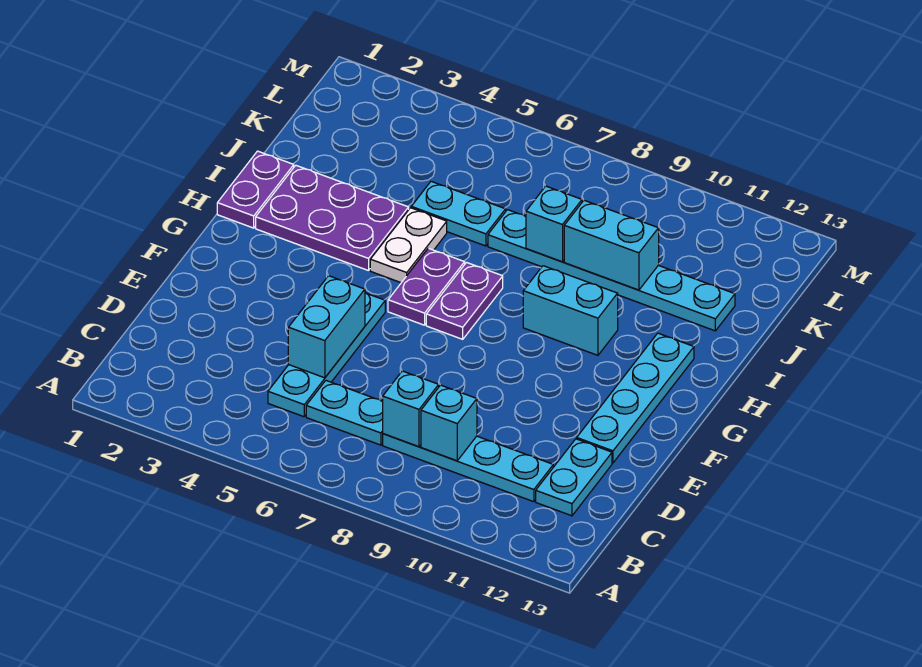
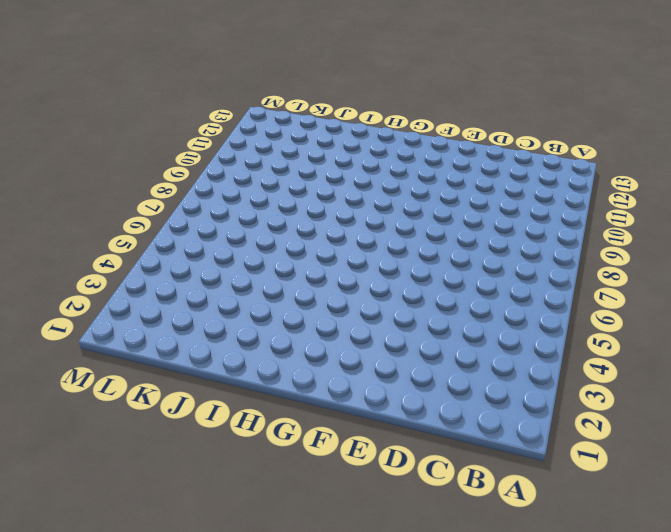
none -> cyan 1x4 plate [268,293,385,417]
none -> cyan 1x2 plate [306,381,383,445]
none -> cyan 1x4 plate [383,434,553,502]

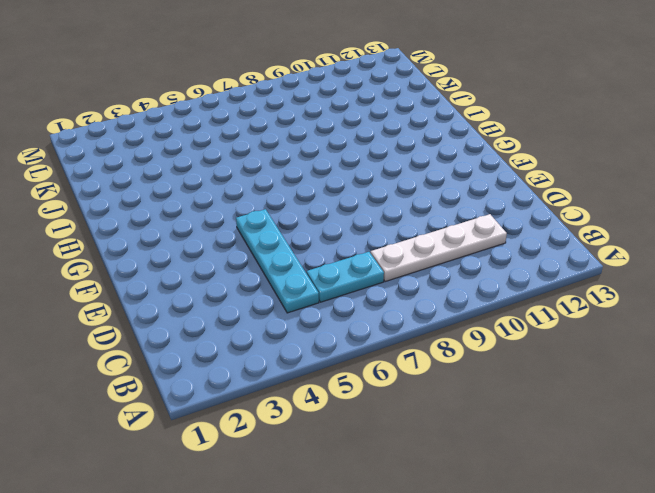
white 1x4 plate [371,214,507,282] -> cyan 1x4 plate [383,434,553,502]
none -> cyan 1x2 plate [536,439,612,516]
none -> cyan 1x4 plate [577,333,694,463]
none -> purple 1x2 plate [388,248,465,325]

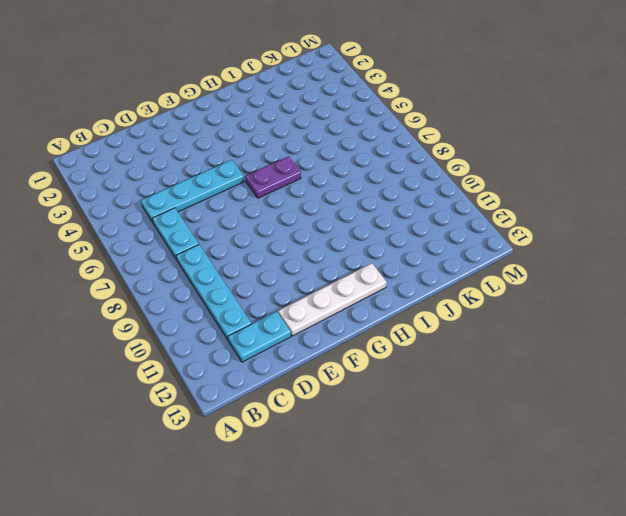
white 1x4 plate [278,263,387,336] -> cyan 1x4 plate [577,333,694,463]
none -> purple 1x2 plate [426,263,503,339]
none -> purple 1x2 plate [217,151,294,228]
none -> purple 2x3 plate [256,165,409,271]

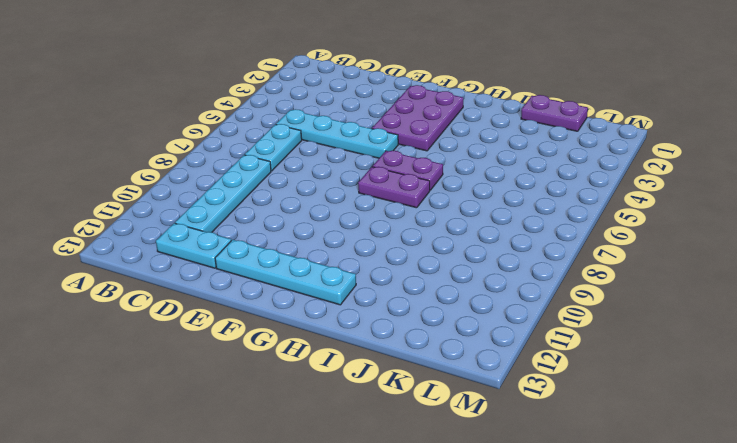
purple 2x3 plate [372,85,463,151] -> purple 2x3 plate moved to [256,165,409,271]
purple 1x2 plate [521,95,588,131] -> purple 1x2 plate moved to [217,151,294,228]
none -> white 1x2 plate [370,208,447,283]
none -> cyan 1x2 brick [523,266,618,355]
none -> cyan 1x2 plate [411,181,506,246]

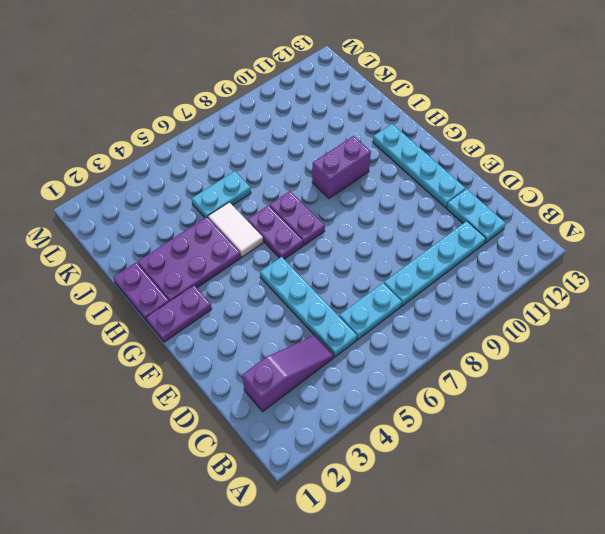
purple 1x3 slope [242,335,334,411] -> none
purple 1x2 plate [146,285,212,342] -> none
white 1x2 tile [208,202,263,257] -> white 1x2 plate [370,208,447,283]
purple 1x2 brick [312,136,371,198] -> cyan 1x2 brick [523,266,618,355]
none -> cyan 1x6 plate [488,210,735,331]
none -> cyan 1x1 brick [382,371,439,447]
none -> cyan 1x1 brick [421,385,477,461]

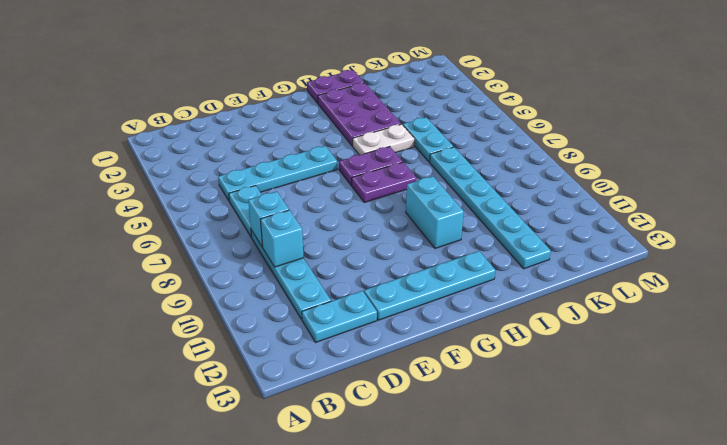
none -> cyan 1x2 brick [288,276,365,378]
none -> cyan 1x1 brick [526,186,582,262]
none -> cyan 1x2 brick [564,200,659,290]

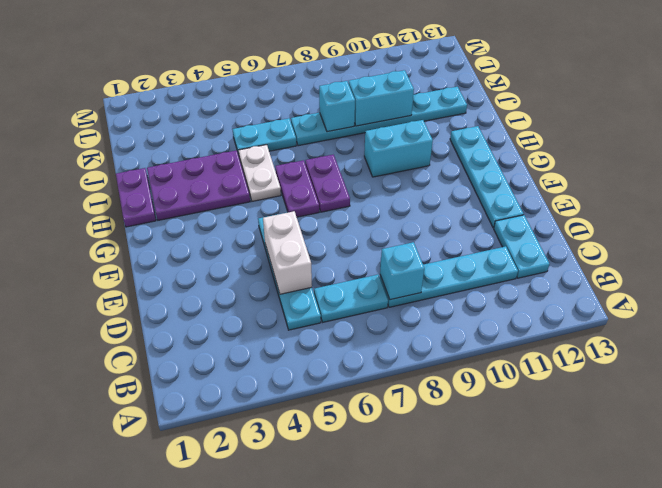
white 1x2 brick [263,211,312,294] -> cyan 1x2 brick [288,276,365,378]
none -> cyan 1x1 brick [421,385,477,461]

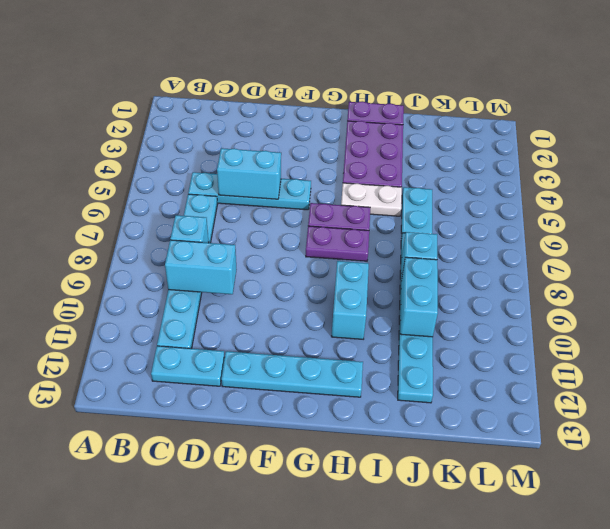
cyan 1x2 brick [165,240,237,294] -> cyan 1x1 brick [421,385,477,461]

